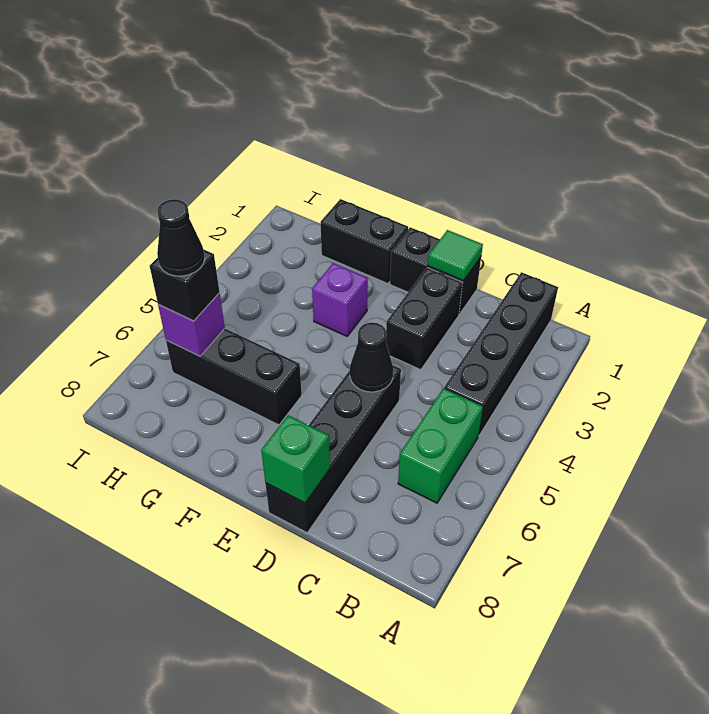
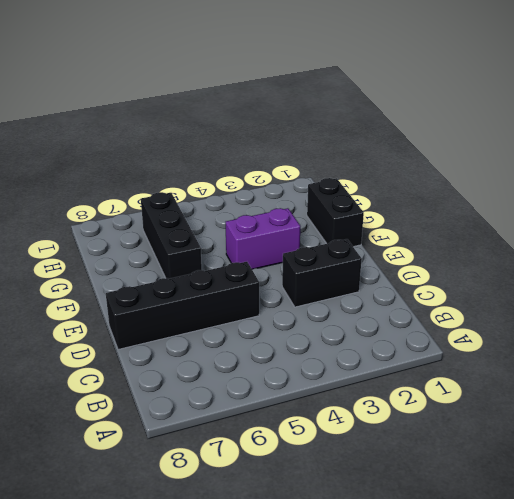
purple 1x2 brick [226,208,300,269] -> purple 1x1 brick [312,263,368,336]
none -> black 1x4 brick [444,272,558,436]
none -> green 1x2 brick [398,388,483,503]
none -> black 1x2 brick [390,227,481,314]

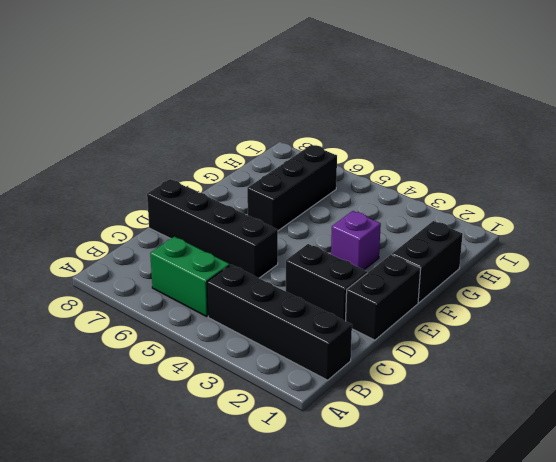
none -> green 1x1 tile [428,230,483,281]
none -> black 1x1 cone [350,323,393,392]
none -> green 1x1 brick [261,415,330,503]

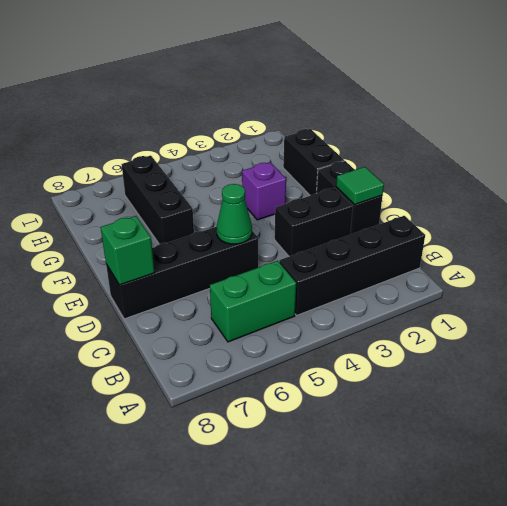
green 1x1 cone [217,184,252,244] -> black 1x1 cone [350,323,393,392]
none -> purple 1x1 brick [158,293,225,356]
none -> black 1x1 brick [150,249,220,321]
none -> black 1x1 cone [157,199,205,276]

